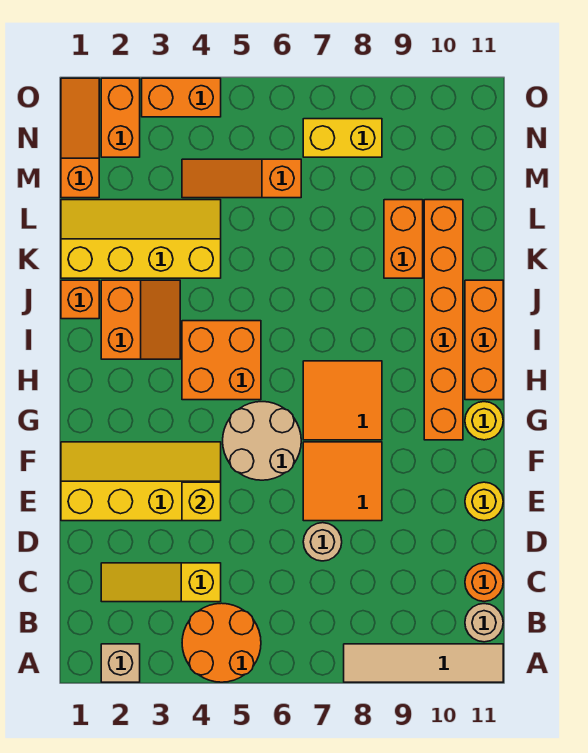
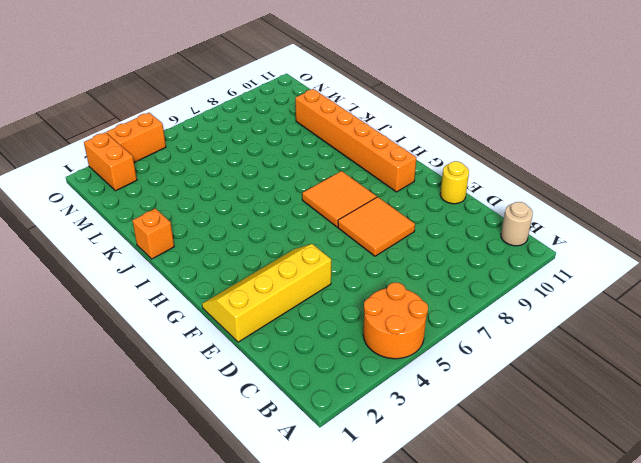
none -> tan 1x1 brick [101,644,140,682]
none -> tan 1x4 tile [344,644,503,682]
none -> yellow 1x3 slope [101,563,221,602]

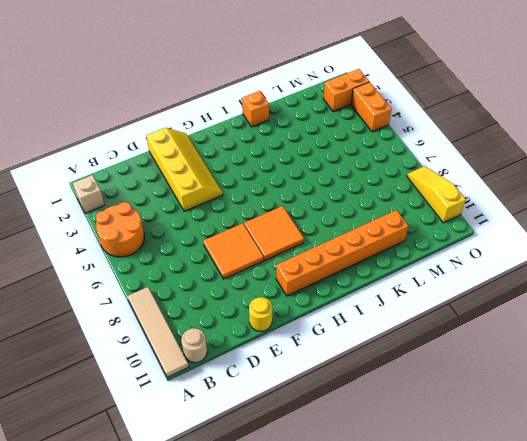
yellow 1x3 slope [407,166,466,223] -> yellow 1x3 slope moved to [101,563,221,602]
none -> orange 1x1 round brick [465,563,503,601]
none -> tan 1x1 round brick [303,523,342,561]
none -> tan 2x2 round brick [223,402,301,480]

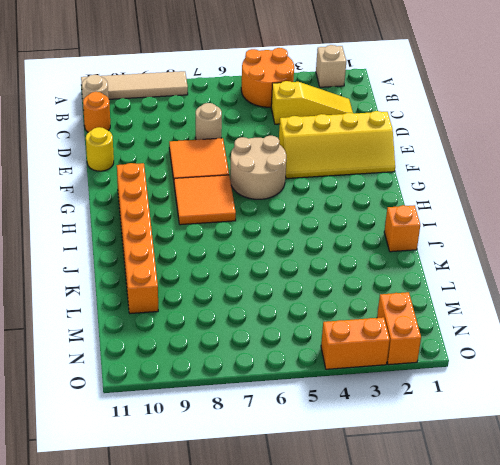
none -> yellow 1x1 round brick [465,402,503,440]
none -> orange 2x2 brick [182,321,261,400]
none -> orange 1x3 brick [465,280,503,400]

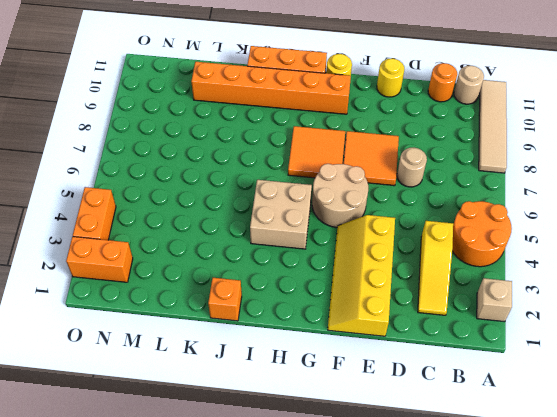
tan 2x2 brick [250,180,312,249] -> orange 2x2 brick [182,321,261,400]
none -> orange 2x2 slope [101,280,180,359]
none -> yellow 2x4 slope [61,200,221,278]
none -> orange 1x2 brick [384,200,423,278]

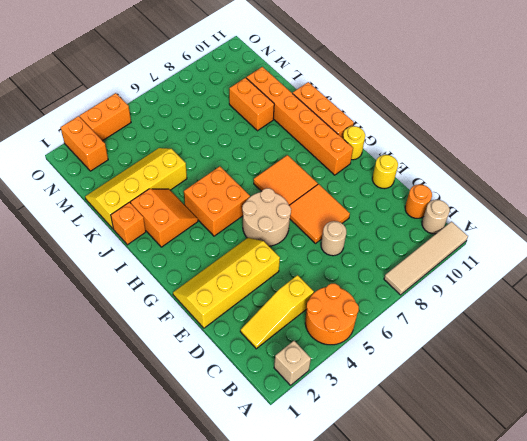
none -> orange 1x3 slope [61,78,99,198]
none -> orange 1x3 slope [182,159,301,198]
none -> yellow 1x2 brick [303,119,382,157]

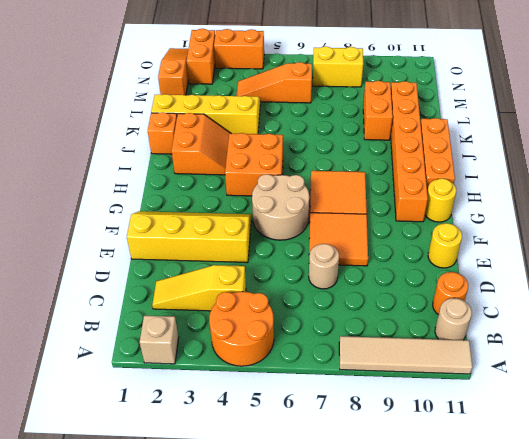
none -> yellow 1x1 brick [182,482,221,521]

